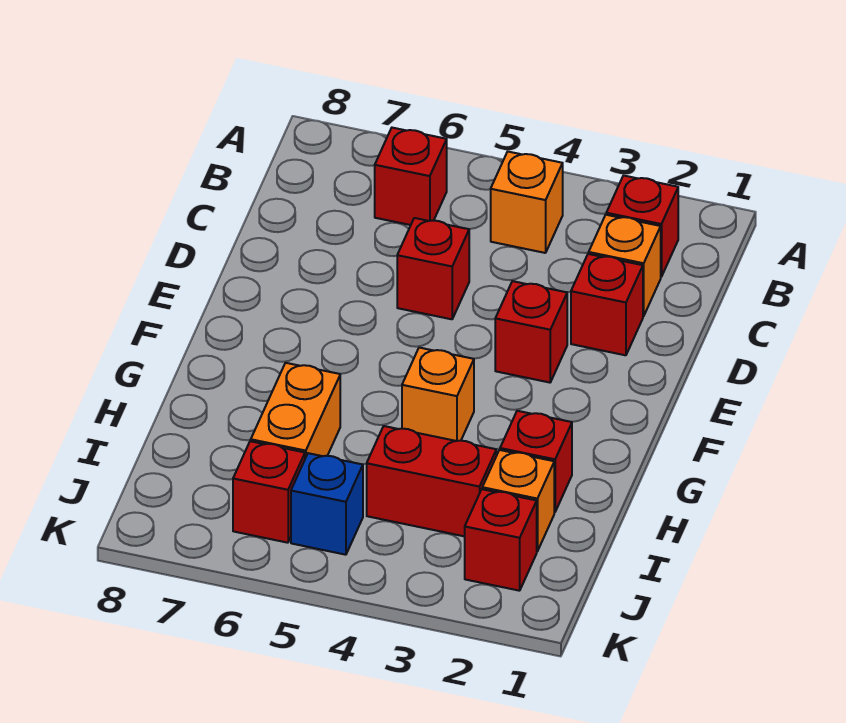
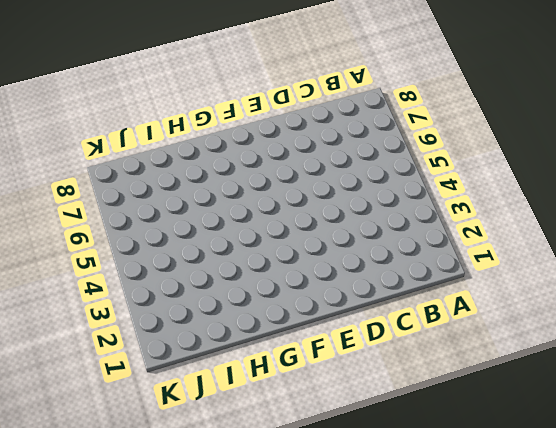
none -> red 1x1 brick [606,176,678,277]
none -> orange 1x1 brick [491,152,563,253]
none -> red 1x1 brick [375,128,447,225]

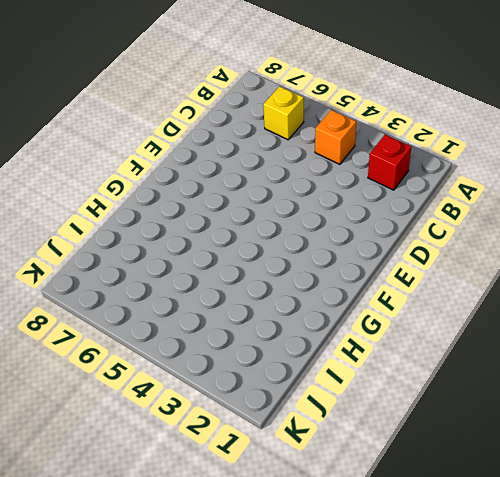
yellow 1x1 brick [263,86,304,140] -> red 1x1 brick [375,128,447,225]
none -> orange 1x1 brick [589,215,661,316]
none -> red 1x1 brick [571,254,643,355]
none -> red 1x1 brick [397,218,469,319]

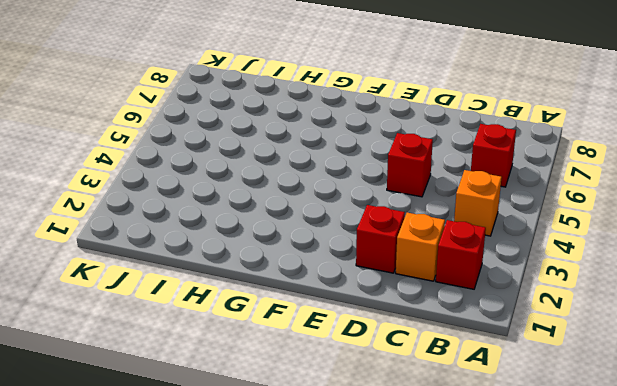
none -> red 1x1 brick [495,281,567,383]
none -> orange 1x1 brick [402,348,474,441]
none -> red 1x1 brick [500,411,572,512]

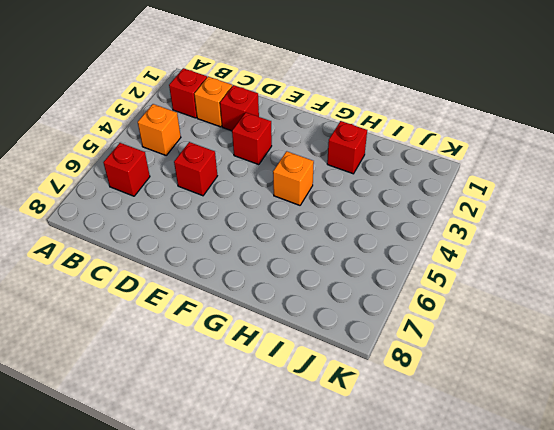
none -> orange 1x2 brick [251,363,340,458]
none -> orange 1x1 brick [482,450,554,551]
none -> red 1x2 brick [367,426,496,536]

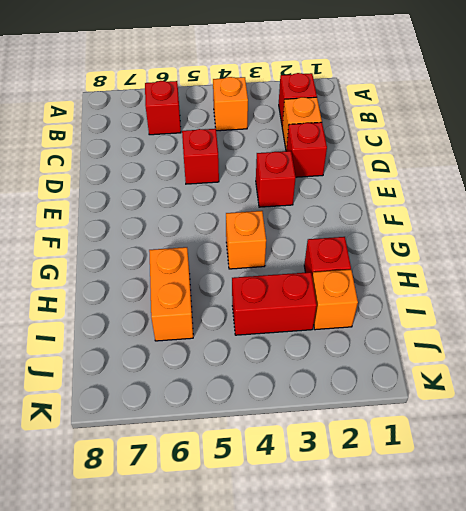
none -> red 1x1 brick [465,489,537,591]
none -> blue 1x1 brick [291,453,363,555]
none -> red 1x1 brick [233,441,305,543]

